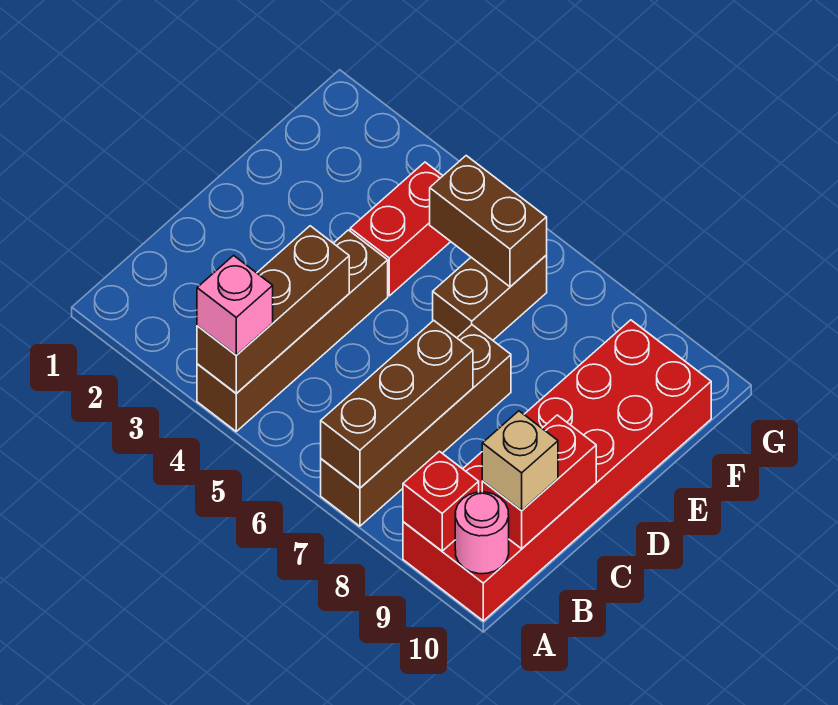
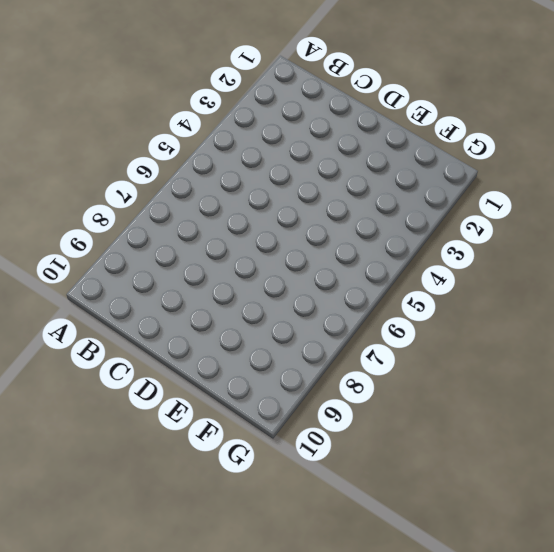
none -> brown 1x4 brick [197,230,388,431]
none -> brown 1x4 brick [321,325,511,526]
none -> red 2x6 brick [403,320,711,621]

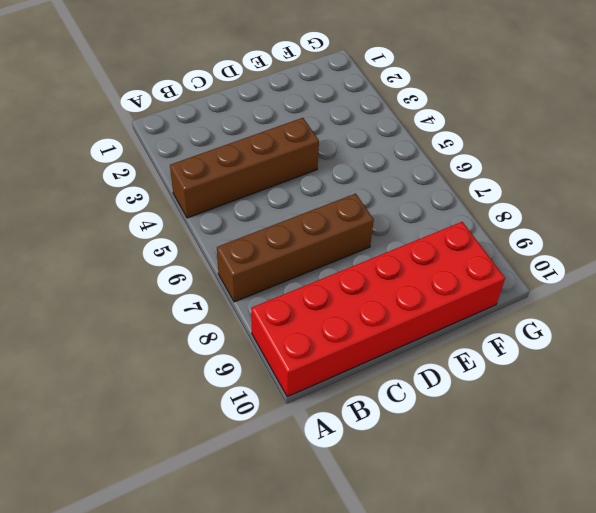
none -> red 1x2 brick [350,162,451,296]
none -> brown 1x2 brick [433,255,547,340]
none -> brown 1x3 brick [197,226,349,393]

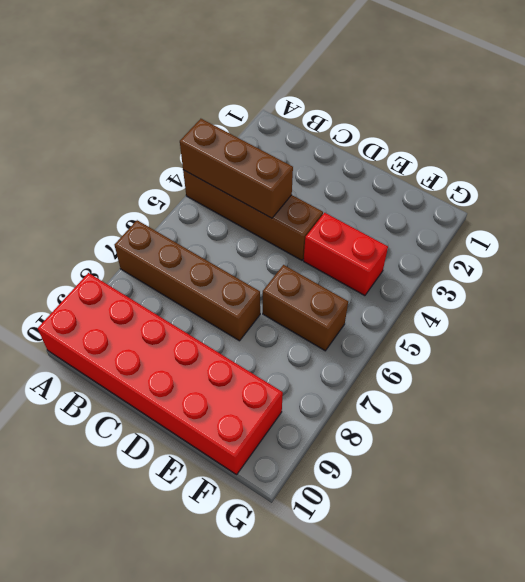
none -> brown 1x3 brick [321,320,473,488]
none -> red 1x1 brick [403,451,479,551]
none -> pink 1x1 round brick [455,492,509,574]

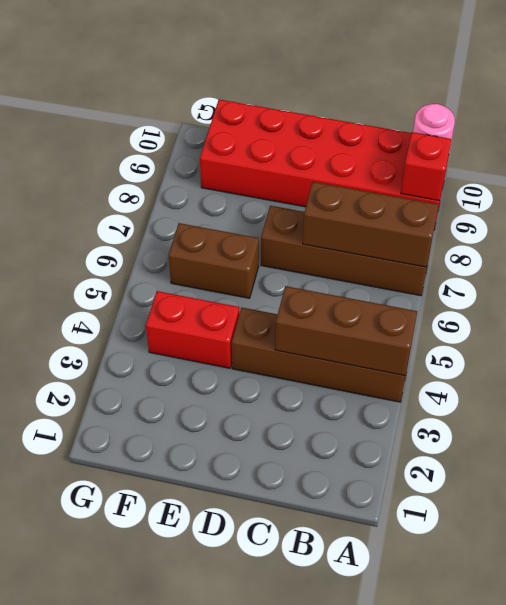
none -> red 1x2 brick [482,415,596,549]
none -> brown 1x2 brick [430,156,547,287]
none -> pink 1x1 brick [197,255,273,355]

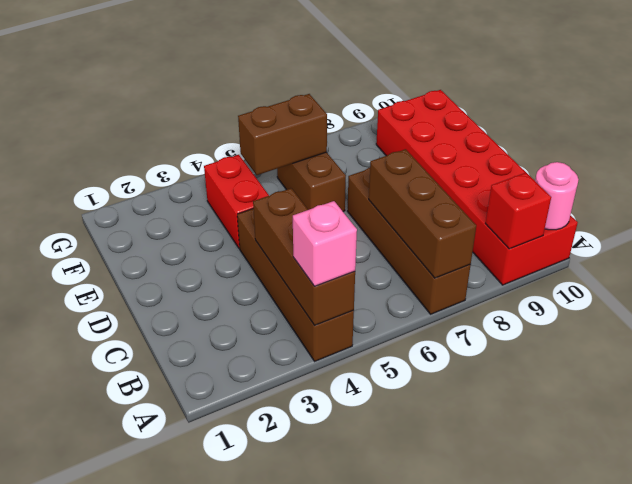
none -> red 1x2 brick [482,415,596,549]
none -> tan 1x1 brick [482,411,558,511]

